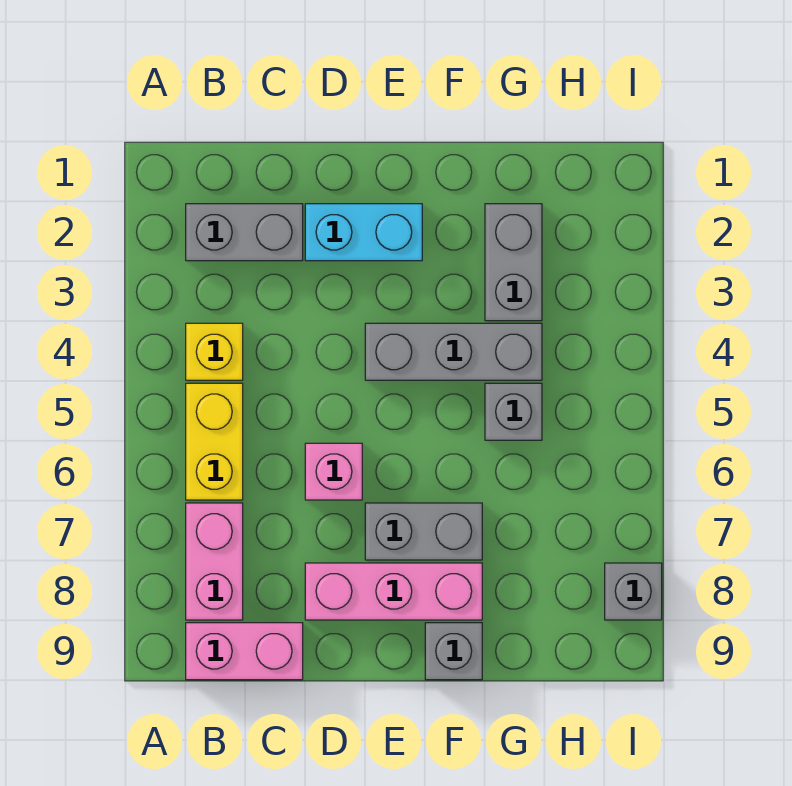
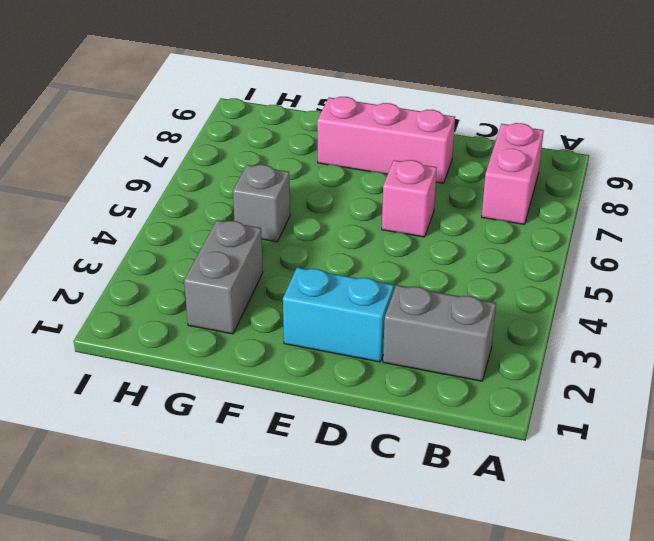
none -> yellow 1x1 brick [186,323,243,380]
none -> yellow 1x2 brick [186,383,243,500]
none -> pink 1x2 brick [186,623,303,680]

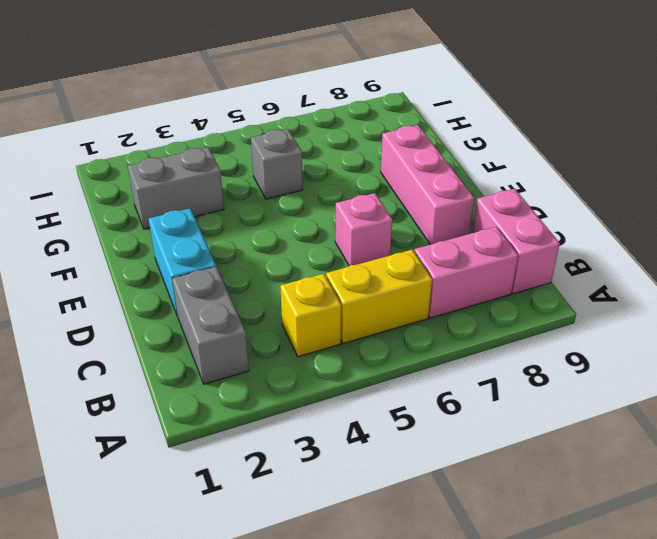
none -> grey 1x3 brick [365,323,542,380]
none -> grey 1x2 brick [365,503,482,560]
none -> grey 1x1 brick [425,623,482,680]

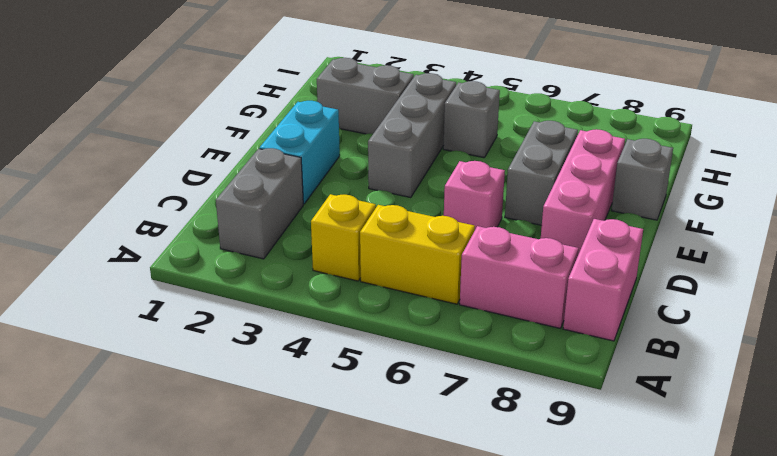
none -> grey 1x1 brick [605,563,662,620]

